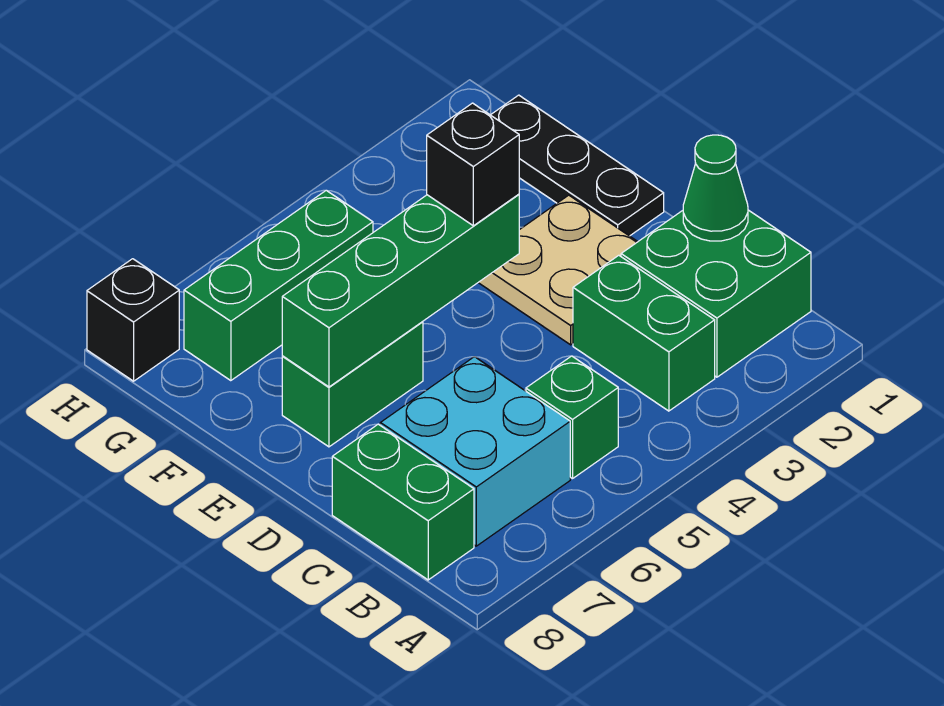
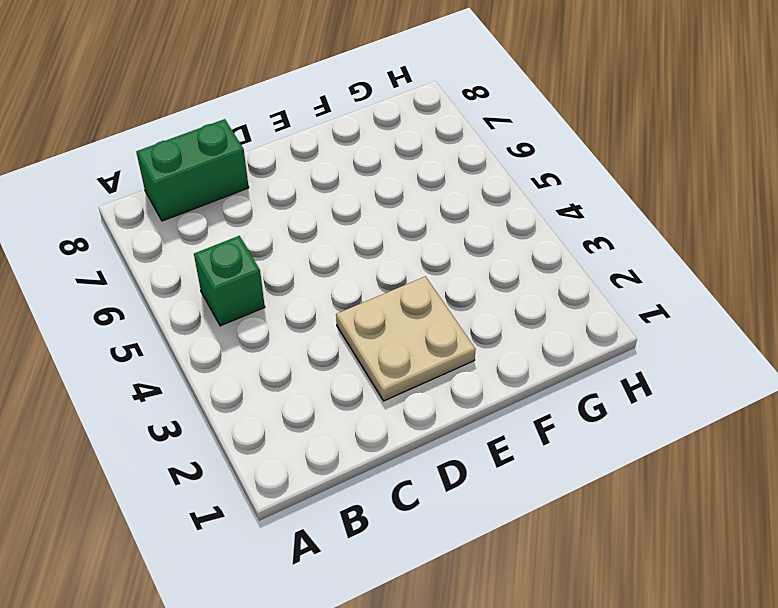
none -> green 2x2 brick [621,210,811,377]
none -> green 1x2 brick [573,255,715,411]
none -> cyan 2x2 brick [380,357,570,546]

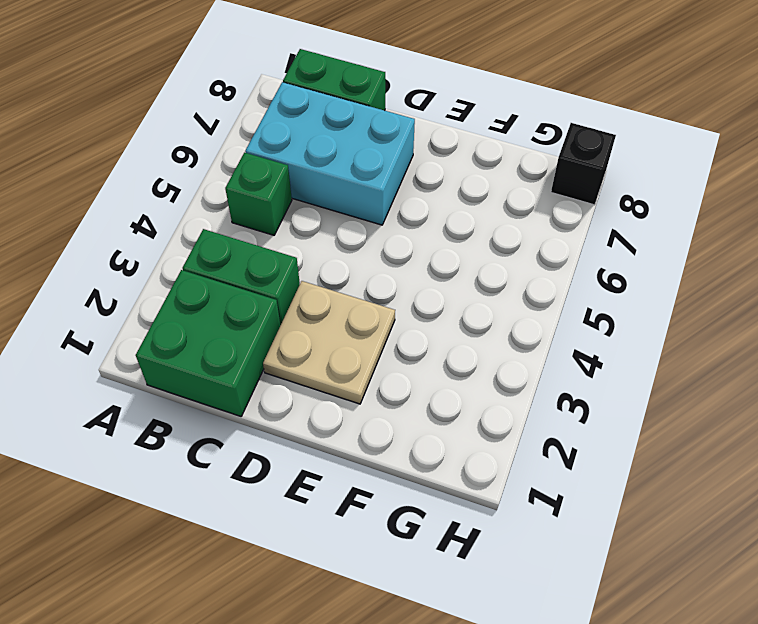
cyan 2x3 brick [245,82,415,225] -> cyan 2x2 brick [380,357,570,546]
none -> black 1x3 plate [491,95,664,236]
none -> green 1x2 brick [282,322,423,447]
none -> green 1x3 brick [184,190,373,381]

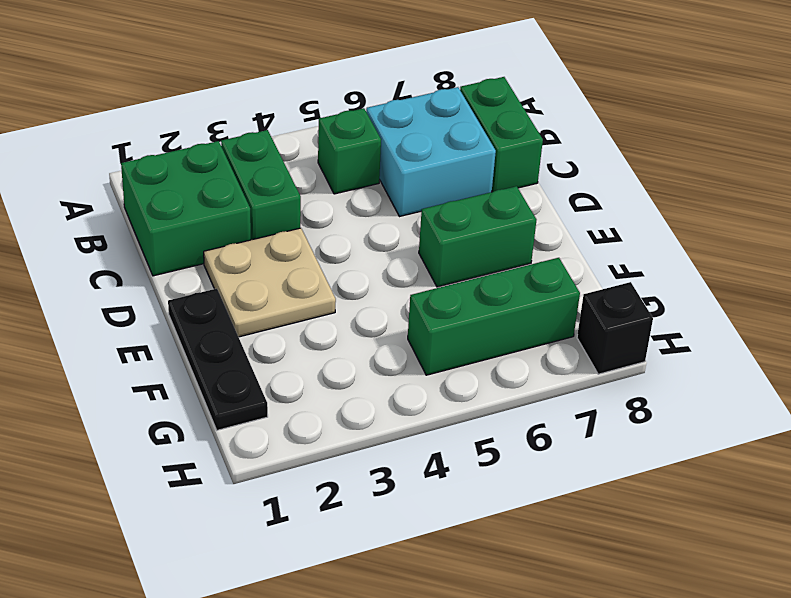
none -> green 1x1 cone [683,135,748,241]
none -> green 1x4 brick [282,194,519,387]
none -> black 1x1 brick [427,103,519,226]

